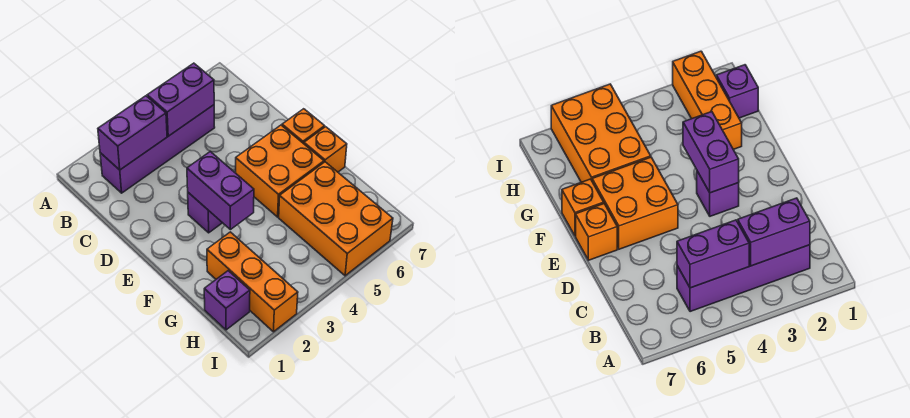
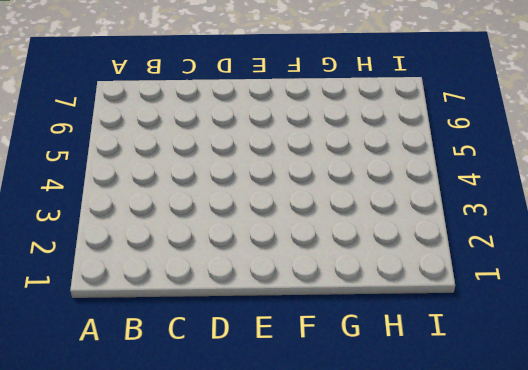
none -> purple 1x4 brick [100,105,215,193]
none -> purple 1x1 brick [188,193,222,233]

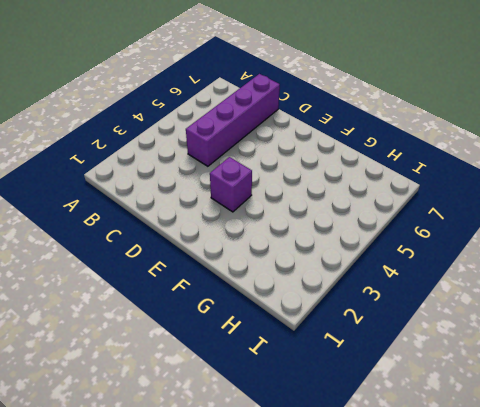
purple 1x4 brick [186,74,280,166] -> purple 1x4 brick moved to [100,105,215,193]
none -> orange 2x2 brick [236,125,324,217]
none -> orange 1x1 brick [282,109,325,144]

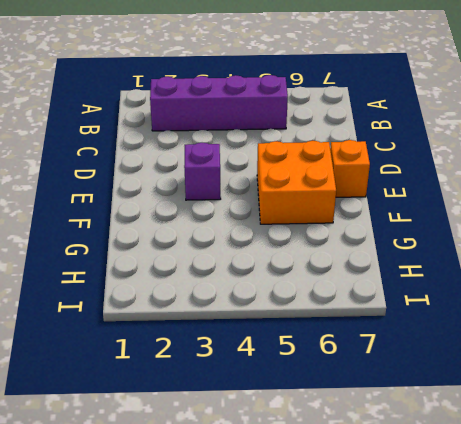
none -> orange 1x1 brick [304,127,347,172]
none -> orange 1x3 brick [207,232,298,332]

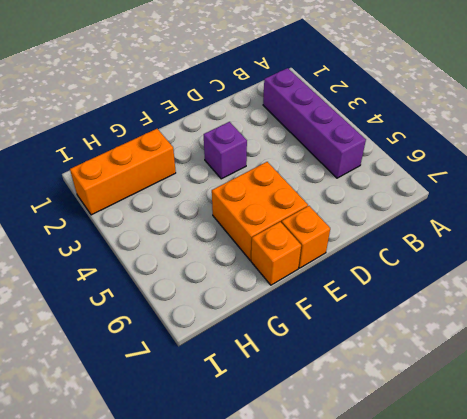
none -> orange 2x3 brick [279,162,393,276]
none -> purple 1x1 brick [204,271,250,330]

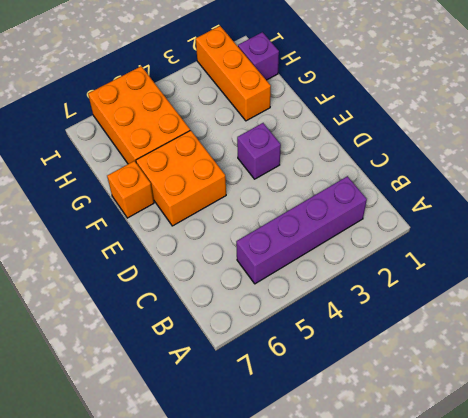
none -> orange 1x1 brick [282,109,325,144]
none -> purple 1x2 brick [98,96,167,170]

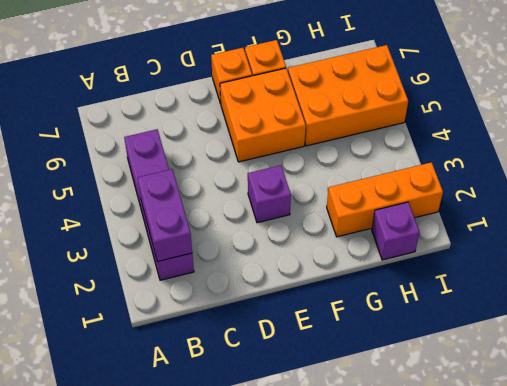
none -> purple 1x2 brick [147,63,214,136]
none -> purple 1x2 brick [187,151,254,230]

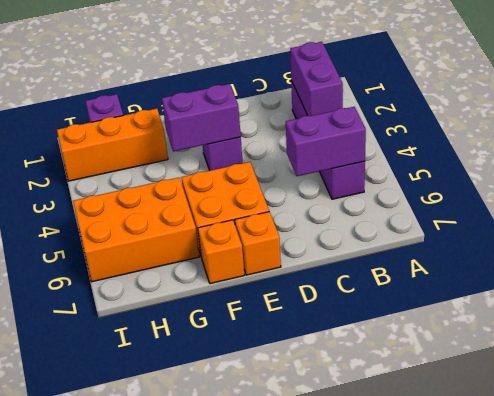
purple 1x2 brick [286,107,366,176] -> purple 1x2 brick turned to [147,63,214,136]

